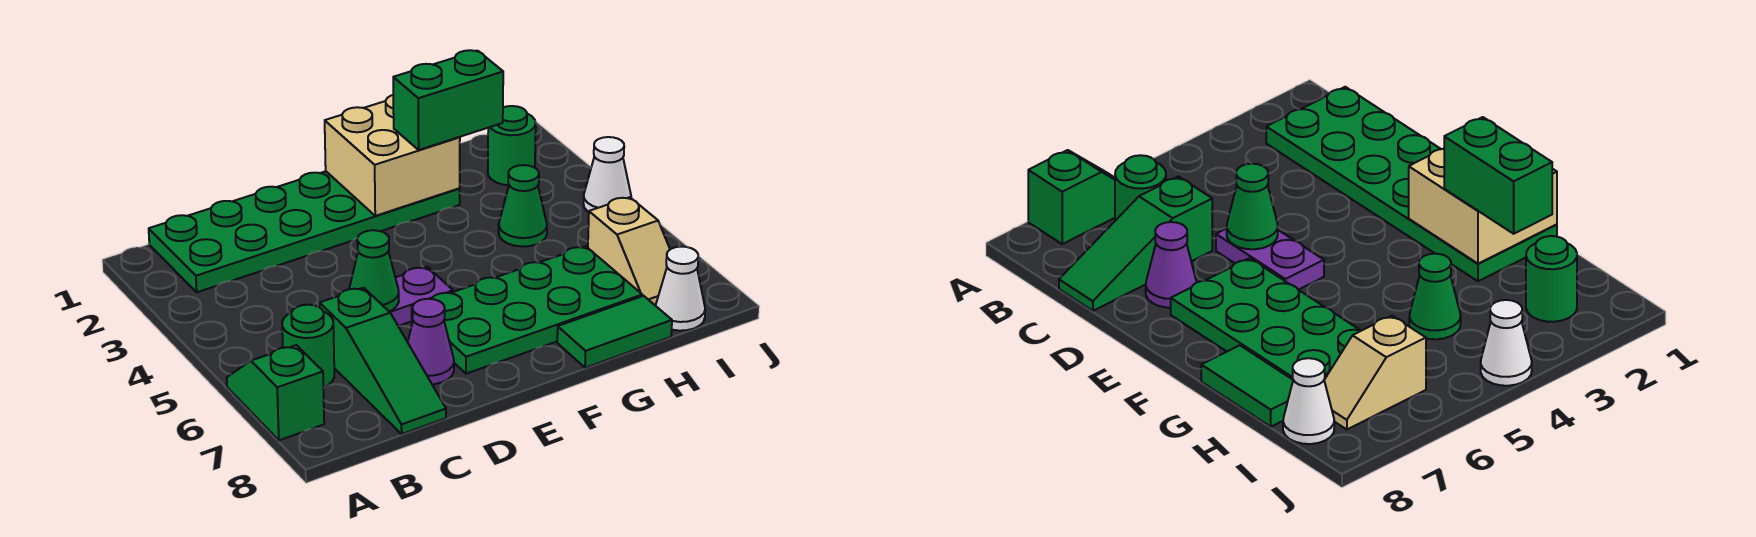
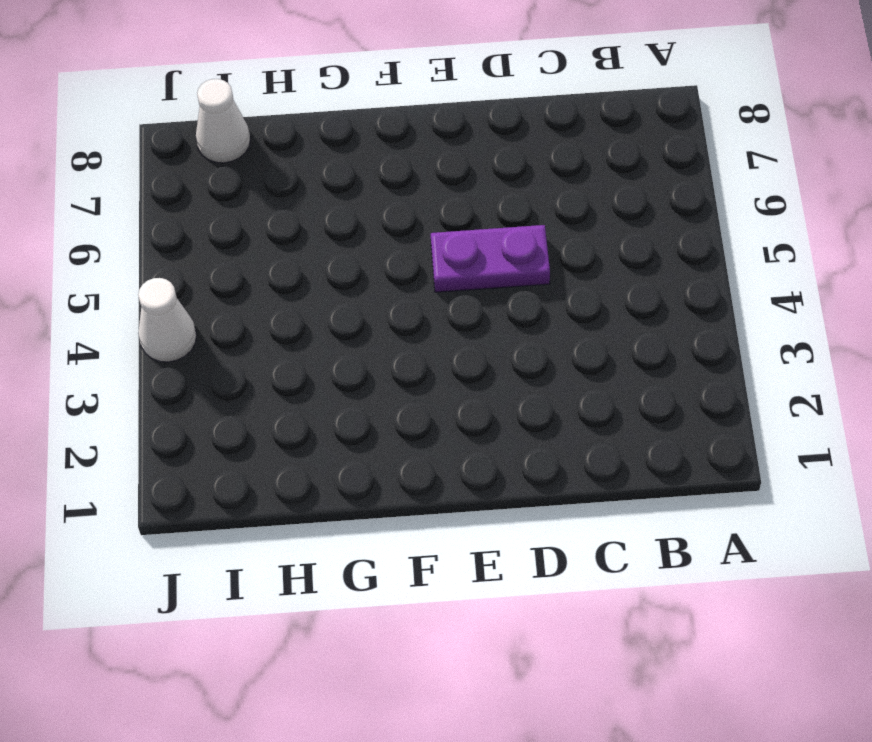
none -> green 1x2 slope [227,345,324,440]
none -> green 2x6 plate [149,171,460,292]
none -> green 1x1 round brick [282,305,334,388]

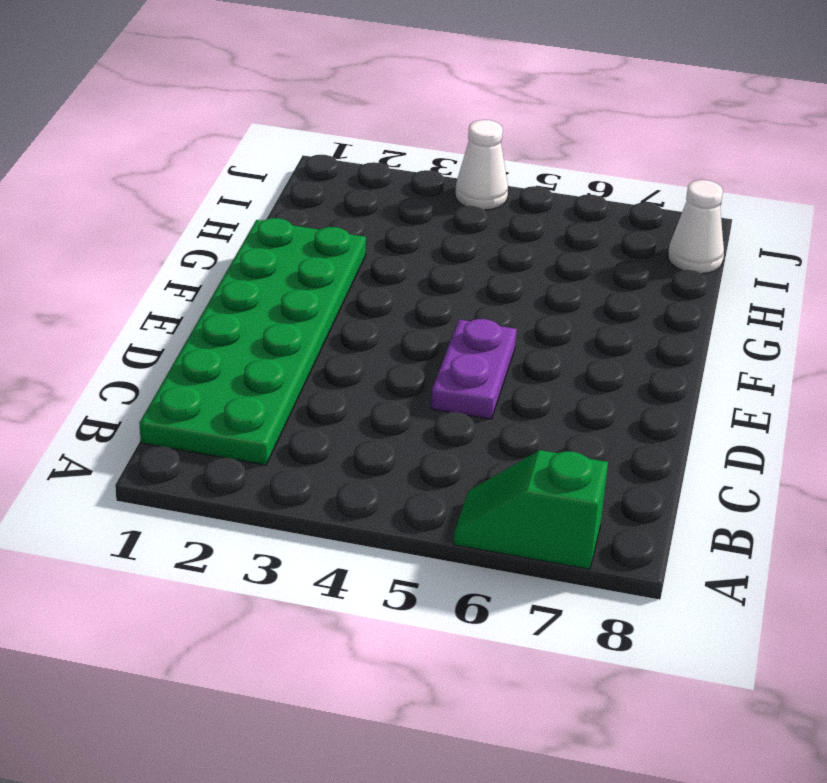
none -> green 1x1 round brick [282,305,334,388]
none -> green 1x3 slope [320,288,446,434]
none -> purple 1x1 cone [408,299,454,384]

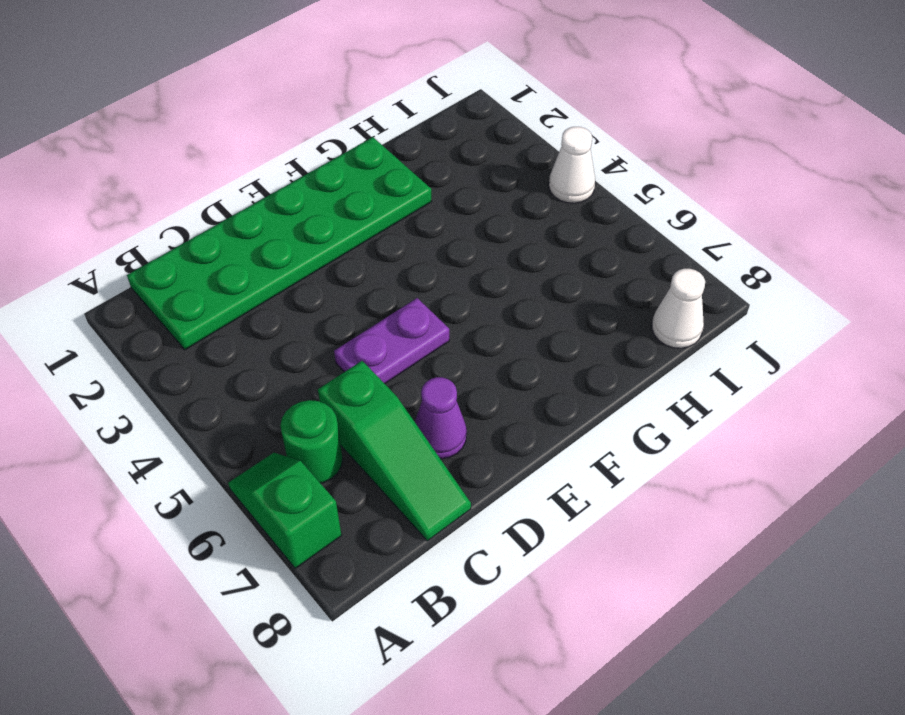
none -> green 2x4 plate [412,246,642,374]
none -> green 1x2 tile [557,296,672,368]
none -> green 1x1 cone [499,165,547,247]

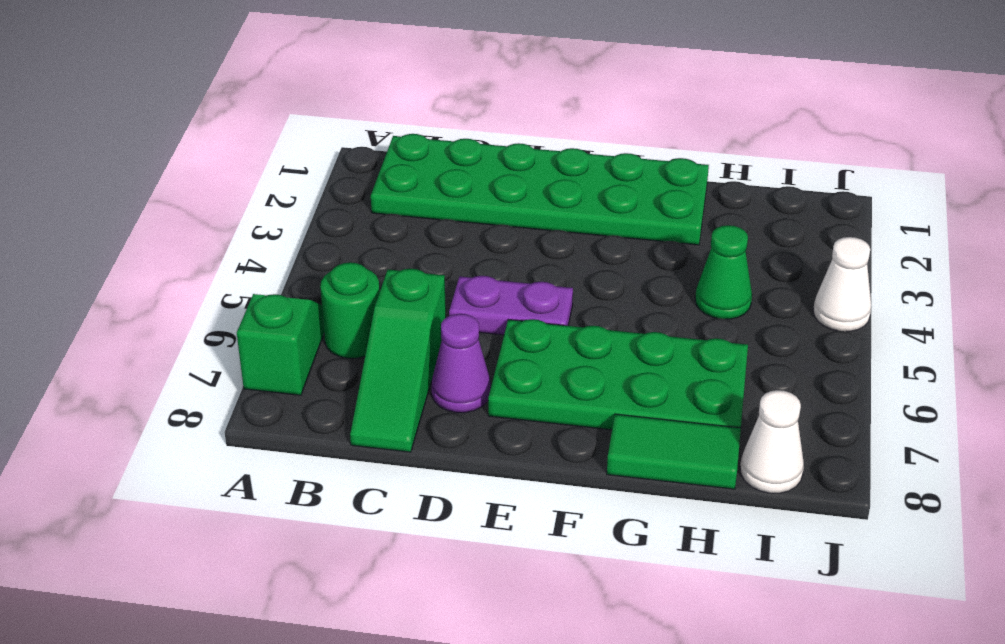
none -> green 1x1 round brick [488,106,536,185]
none -> tan 1x2 slope [588,197,670,306]
none -> green 1x1 cone [349,230,399,311]

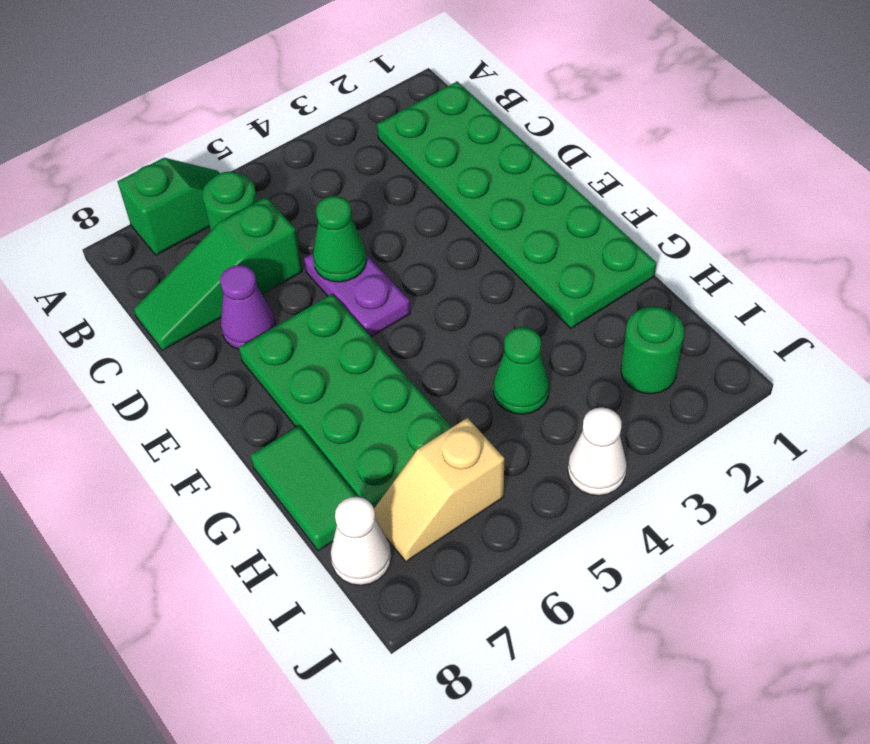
none -> tan 2x2 brick [325,95,460,216]
none -> green 1x2 brick [393,50,503,150]

